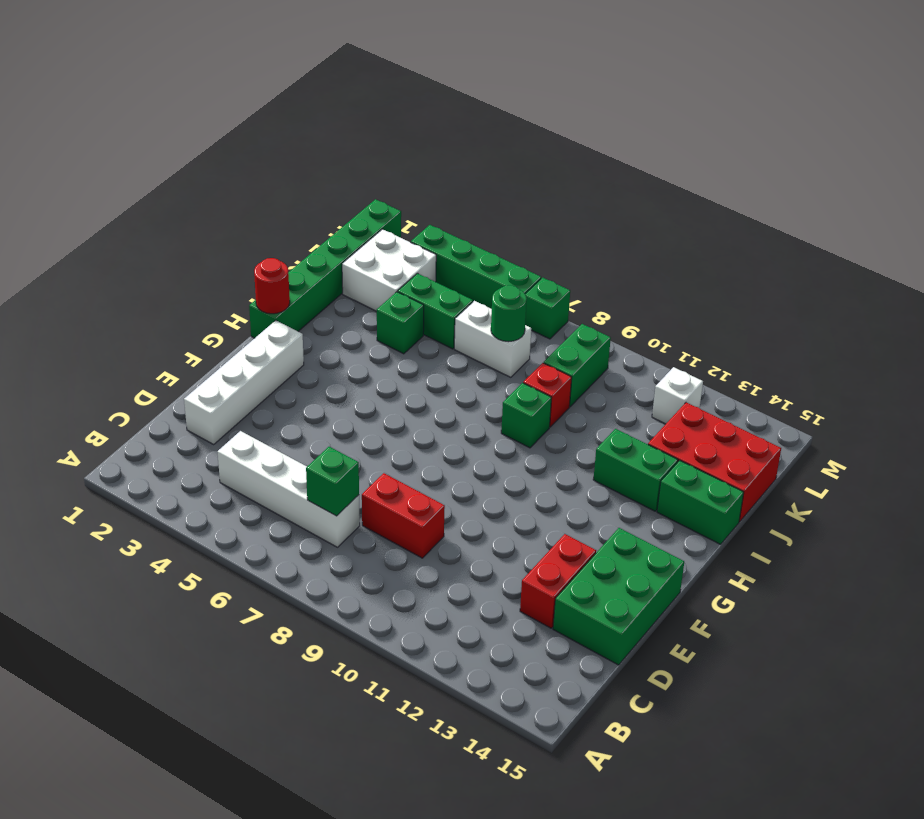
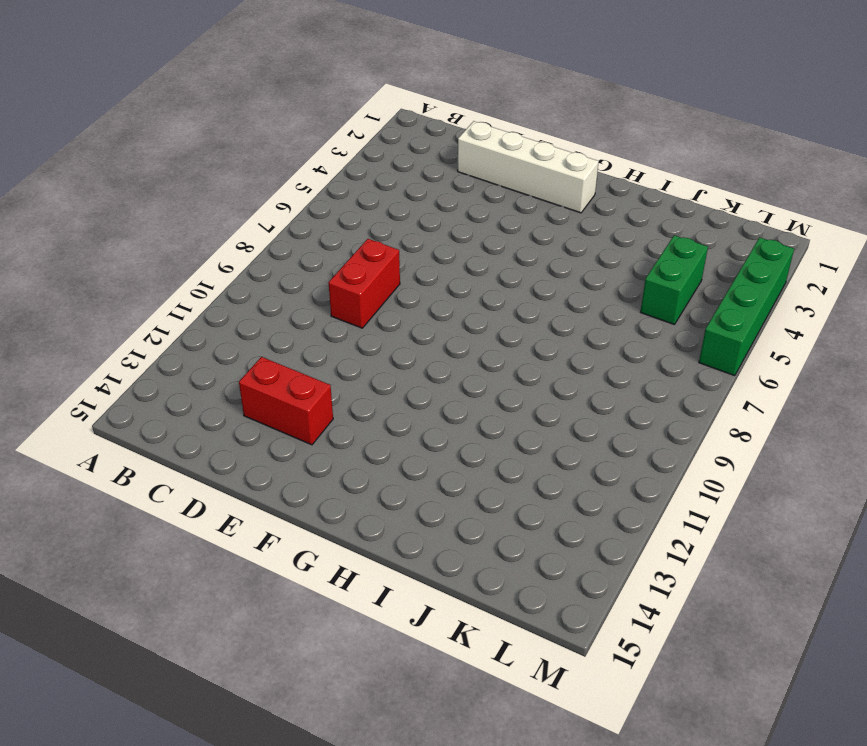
none -> white 1x4 brick [217,431,360,547]
none -> green 2x3 brick [553,528,684,665]
none -> green 1x6 brick [249,199,401,338]

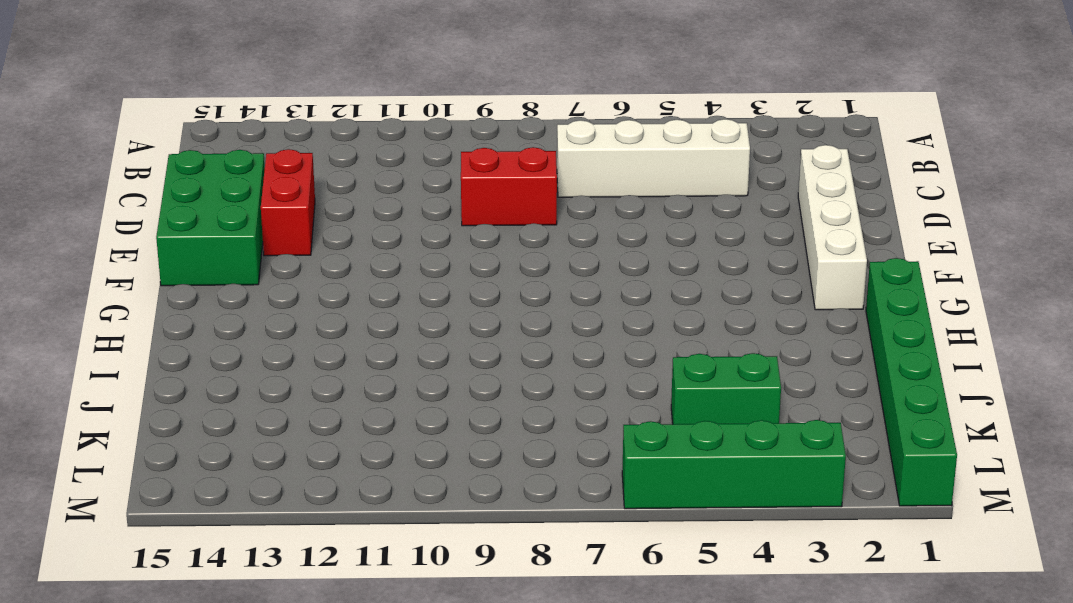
none -> green 1x1 brick [501,383,552,448]
none -> green 1x2 brick [593,429,678,511]
none -> green 1x2 brick [657,460,744,544]

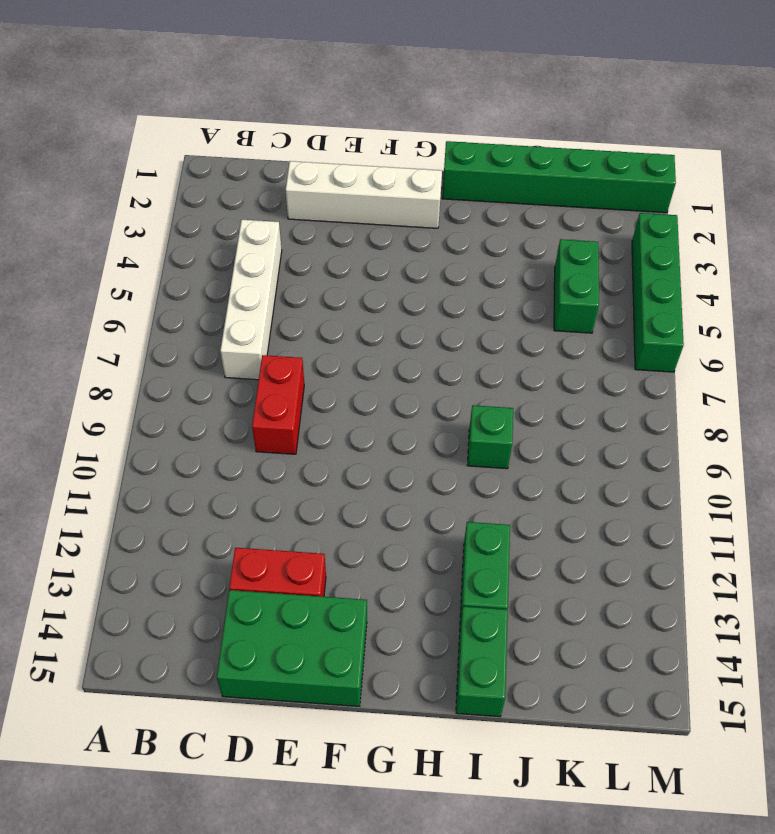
none -> green 1x1 brick [377,292,424,354]
none -> red 1x1 brick [523,363,572,427]
none -> red 2x3 brick [648,402,781,522]

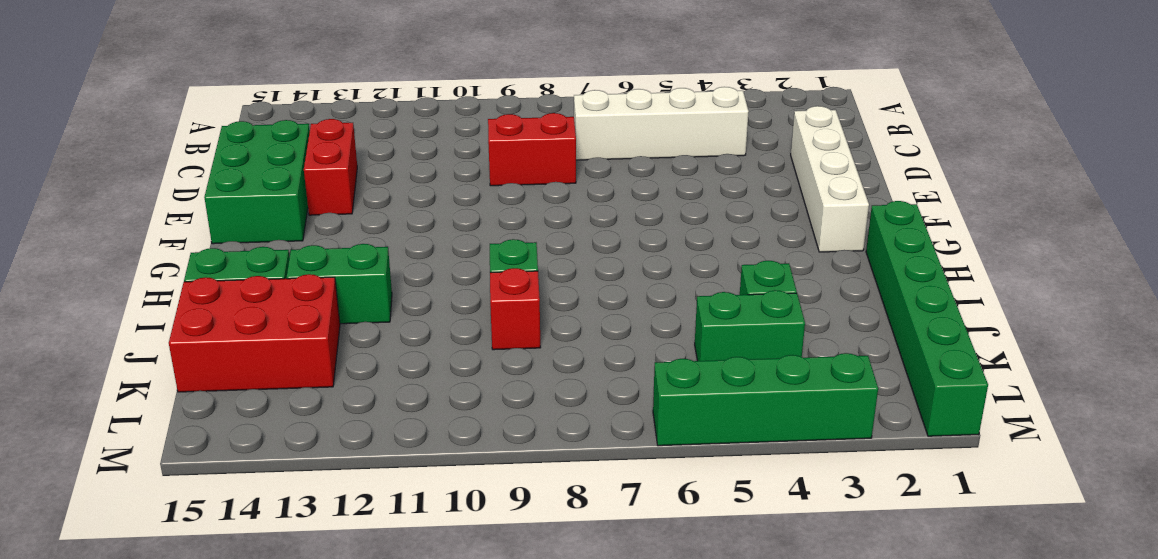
none -> white 2x2 brick [342,229,436,311]
none -> white 1x2 brick [454,301,531,377]
none -> green 1x2 brick [544,324,611,407]

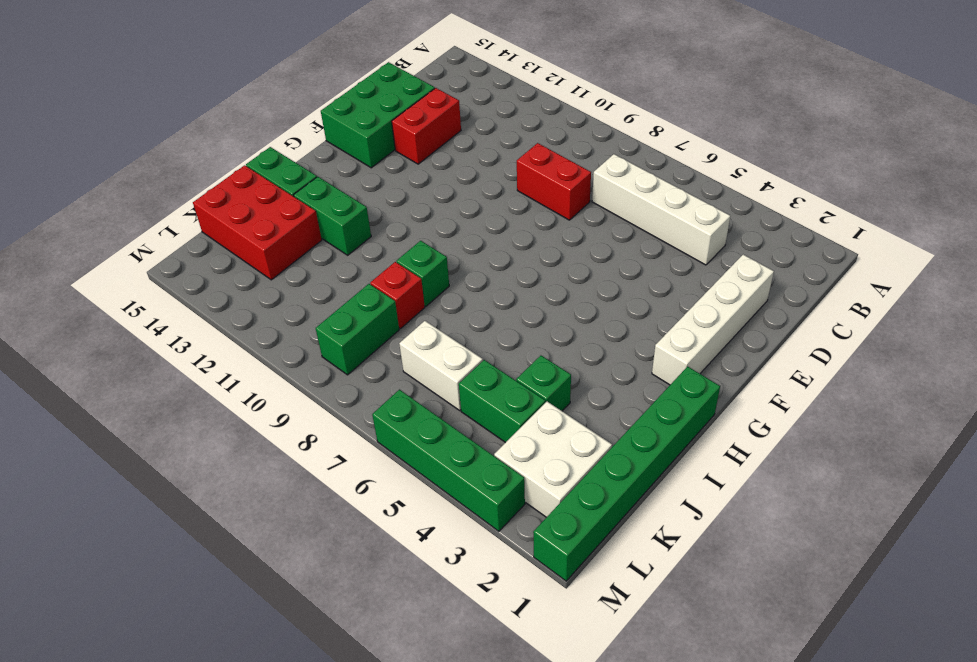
none -> white 1x1 brick [652,367,703,424]
none -> green 1x1 brick [525,278,570,339]
none -> green 1x1 brick [306,447,359,516]

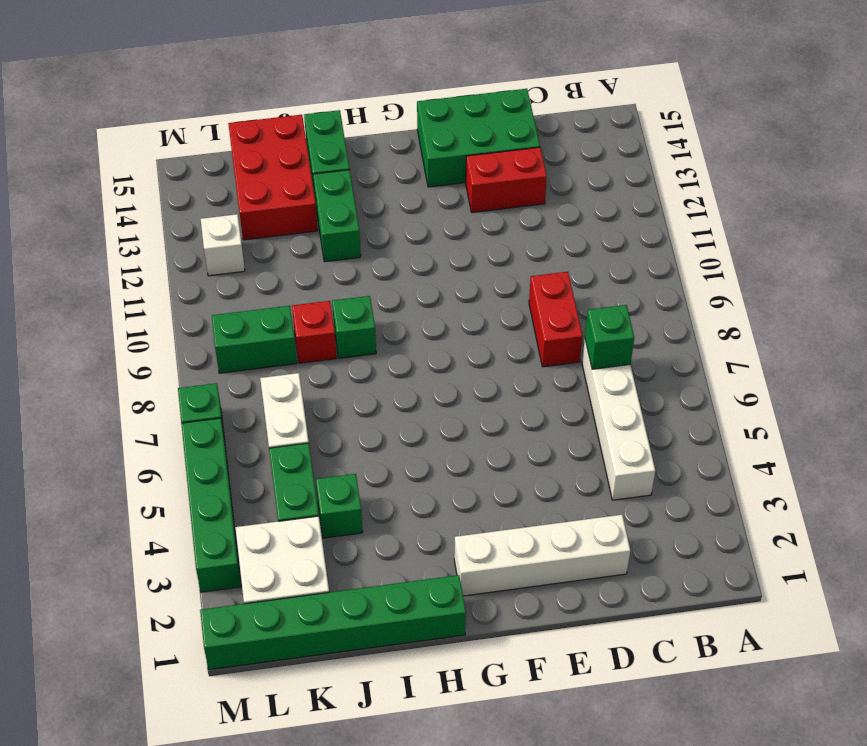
none -> red 1x1 round brick [254,258,290,314]
none -> green 1x1 round brick [491,285,527,342]

